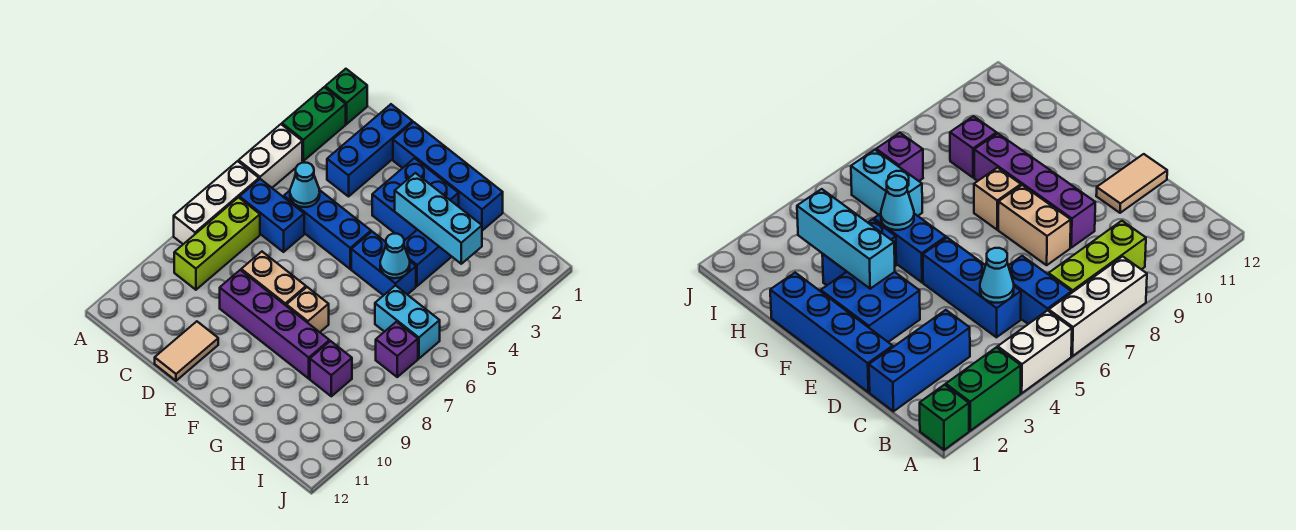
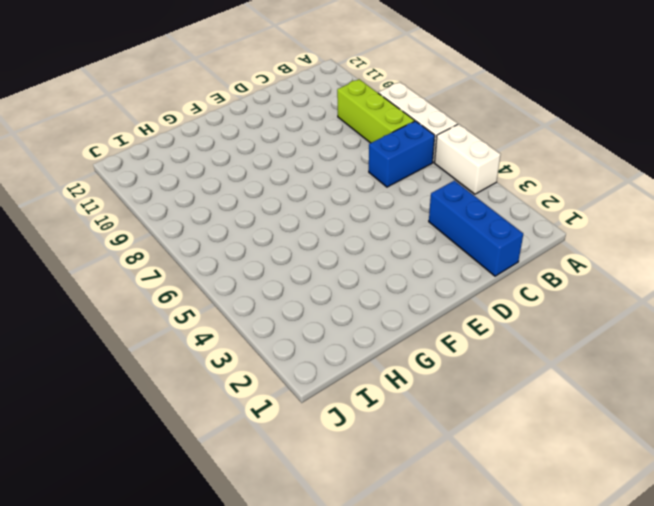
none -> green 1x1 brick [325,69,367,124]
none -> green 1x2 brick [282,87,346,161]
none -> blue 1x3 brick [284,190,371,269]

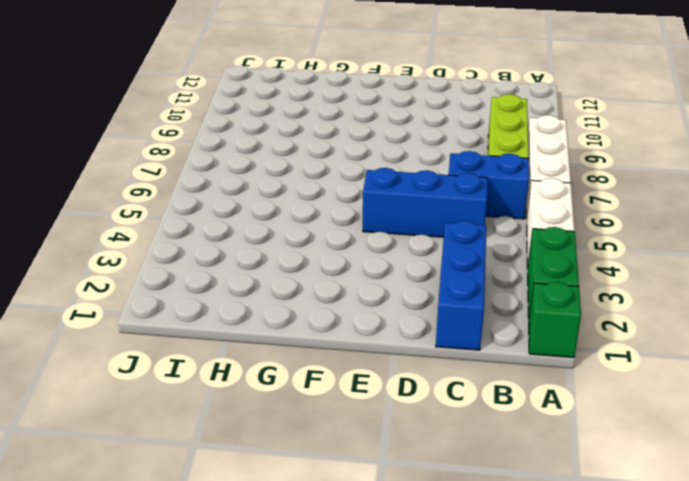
none -> blue 1x4 brick [393,122,503,231]
none -> tan 1x2 brick [241,252,306,305]
none -> purple 1x4 brick [220,270,329,379]

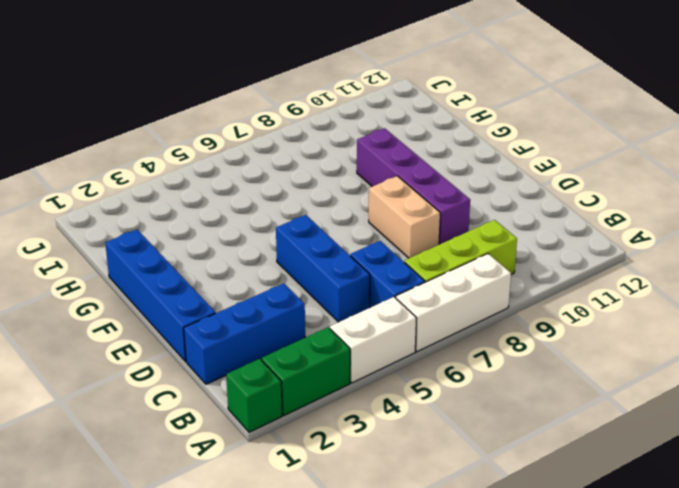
none -> tan 1x2 tile [155,321,218,381]
none -> blue 2x2 brick [372,158,459,241]
none -> blue 1x2 brick [351,232,416,295]

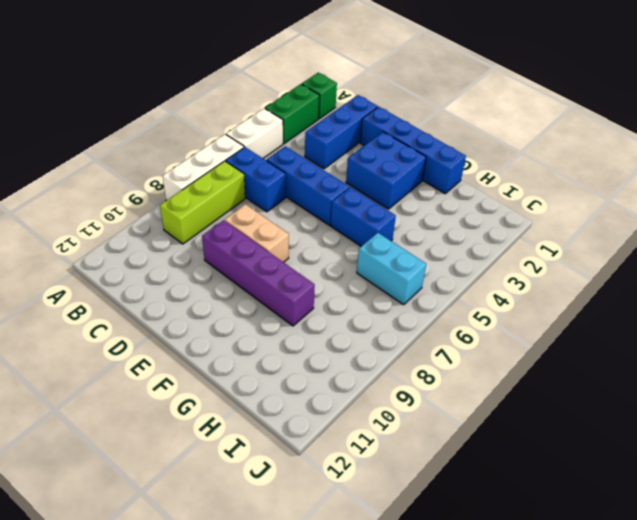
none -> tan 1x2 tile [155,321,218,381]
none -> tan 1x1 brick [286,287,329,332]
none -> blue 1x2 brick [404,230,452,286]

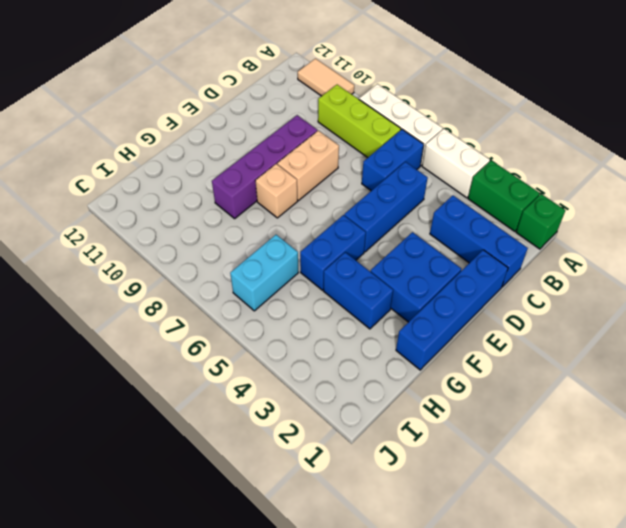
tan 1x2 tile [298,59,354,96] -> tan 1x2 tile moved to [155,321,218,381]
none -> purple 1x1 brick [310,341,352,396]
none -> purple 1x1 brick [376,322,418,377]
none -> cyan 1x1 cone [290,163,320,207]

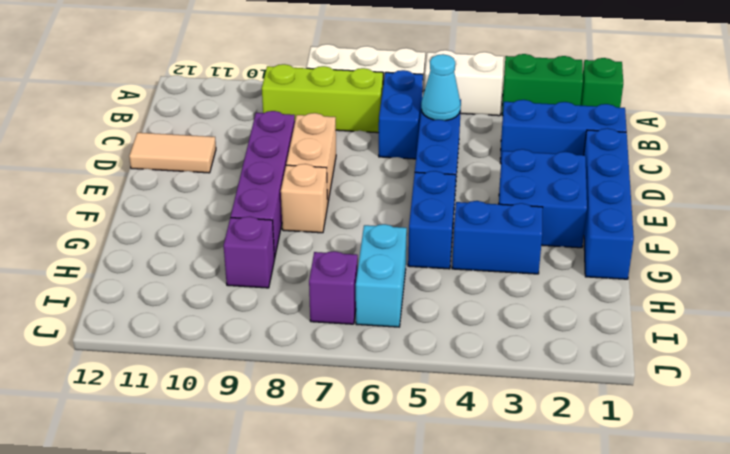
none -> cyan 1x3 brick [395,173,482,264]
none -> cyan 1x1 cone [380,234,410,278]

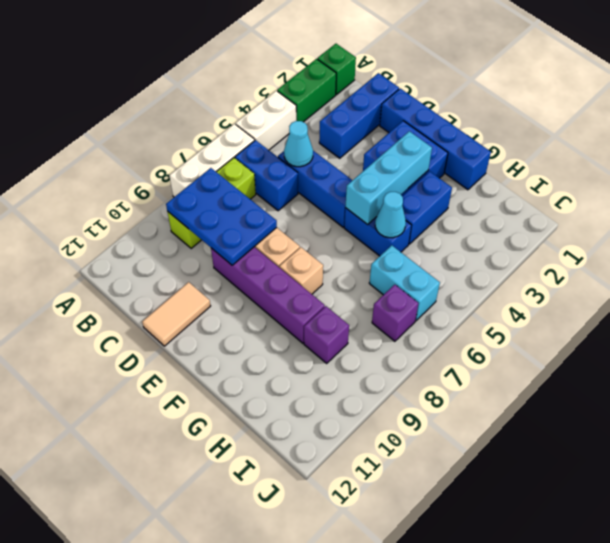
blue 2x3 plate [166,168,277,265] -> none
cyan 1x3 brick [345,131,432,225] -> cyan 1x3 brick turned to [395,173,482,264]

